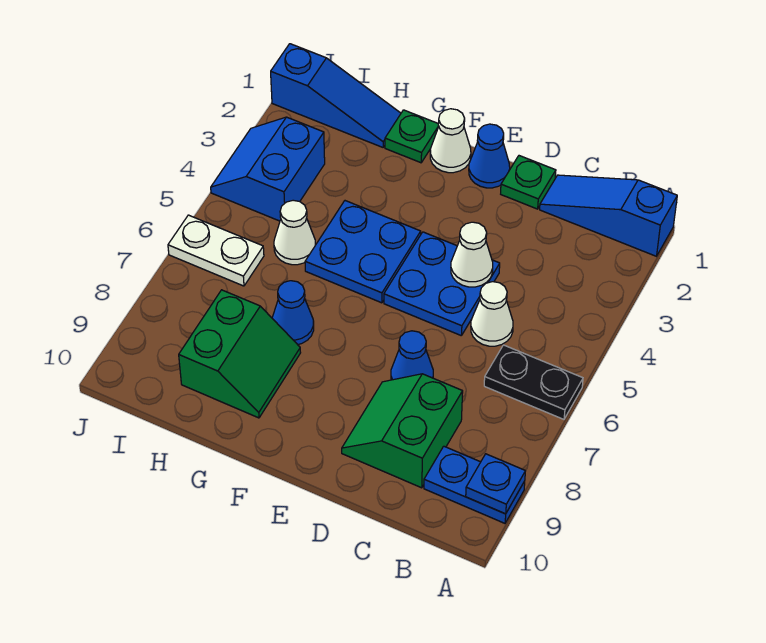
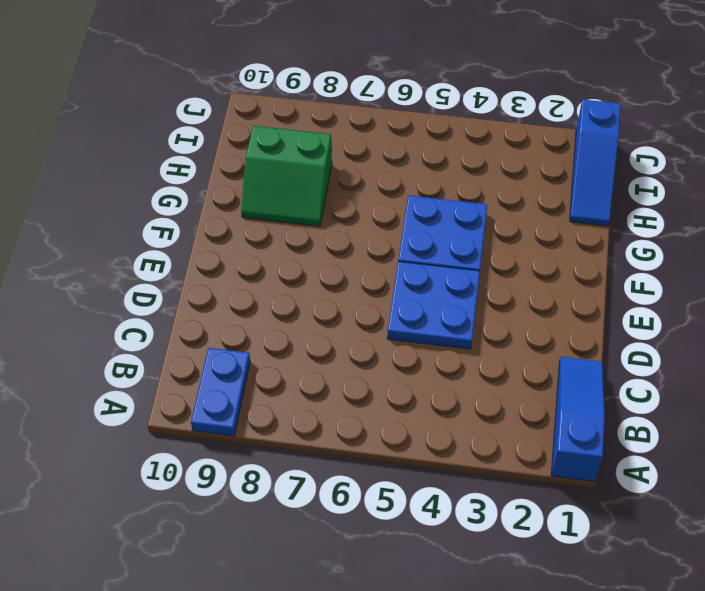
none -> black 1x2 plate [484,345,583,419]
none -> white 1x1 cone [471,282,513,346]
none -> green 2x2 slope [342,374,463,488]

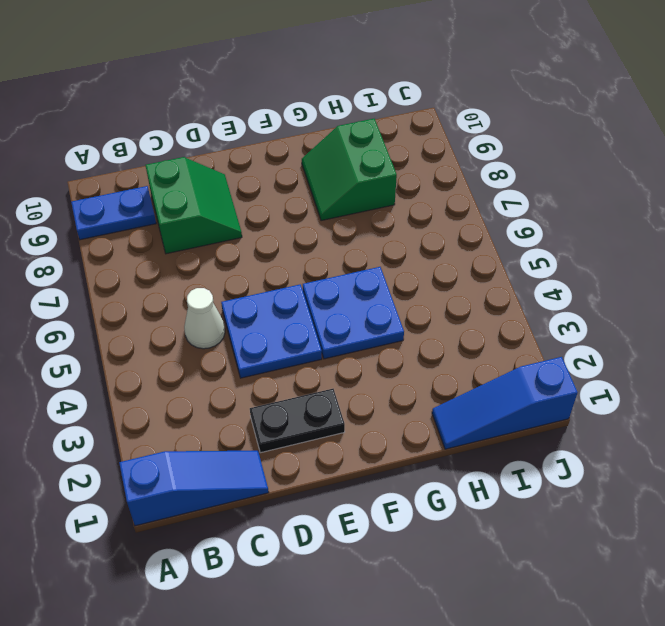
black 1x2 plate [250,389,345,453] -> black 1x2 plate moved to [484,345,583,419]
none -> green 1x1 plate [501,156,556,209]
none -> blue 1x1 cone [391,331,433,380]
none -> blue 1x1 cone [469,124,510,188]

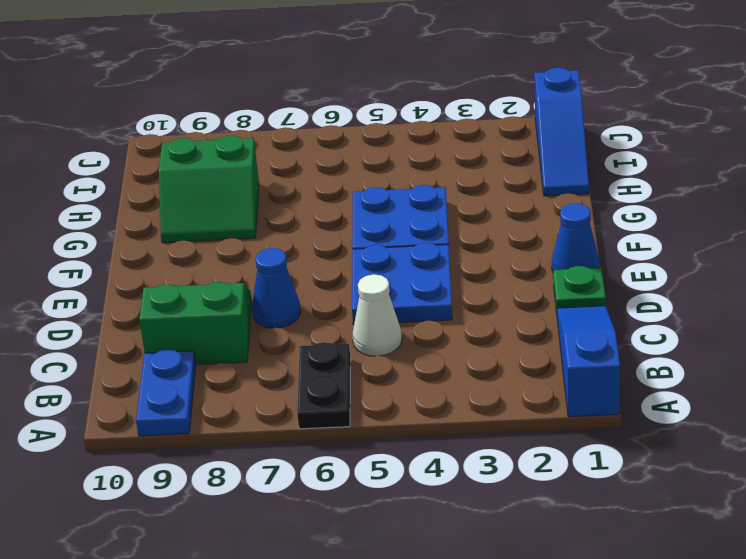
none -> white 1x1 cone [430,109,471,173]
none -> green 1x1 plate [385,110,439,163]
none -> blue 1x1 cone [272,281,314,345]

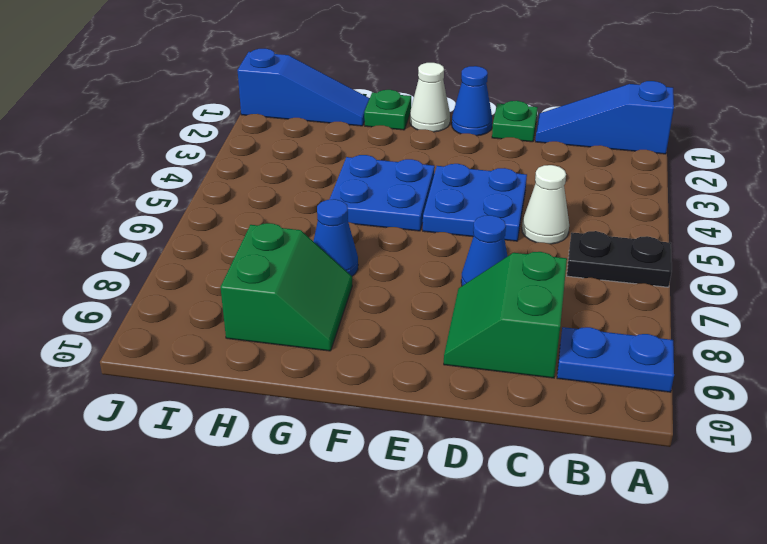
none -> white 1x1 cone [274,200,315,265]
none -> blue 2x2 slope [211,117,325,221]
none -> white 1x2 plate [168,215,264,286]

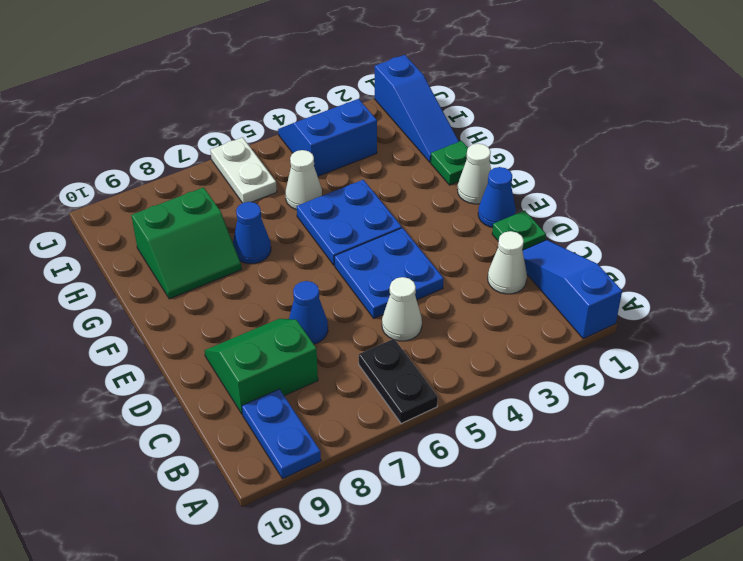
white 1x1 cone [488,231,527,294] -> white 1x1 cone moved to [451,222,493,287]
none -> blue 1x1 plate [466,454,525,514]

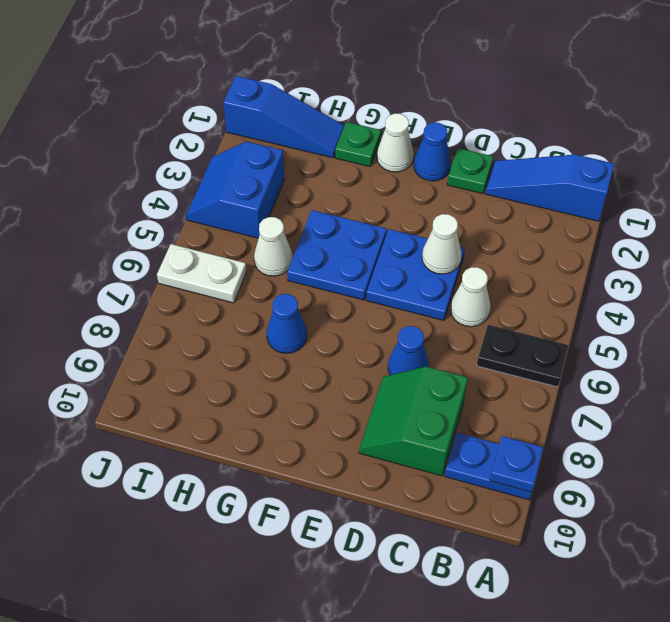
none -> green 2x2 slope [179,290,301,418]

